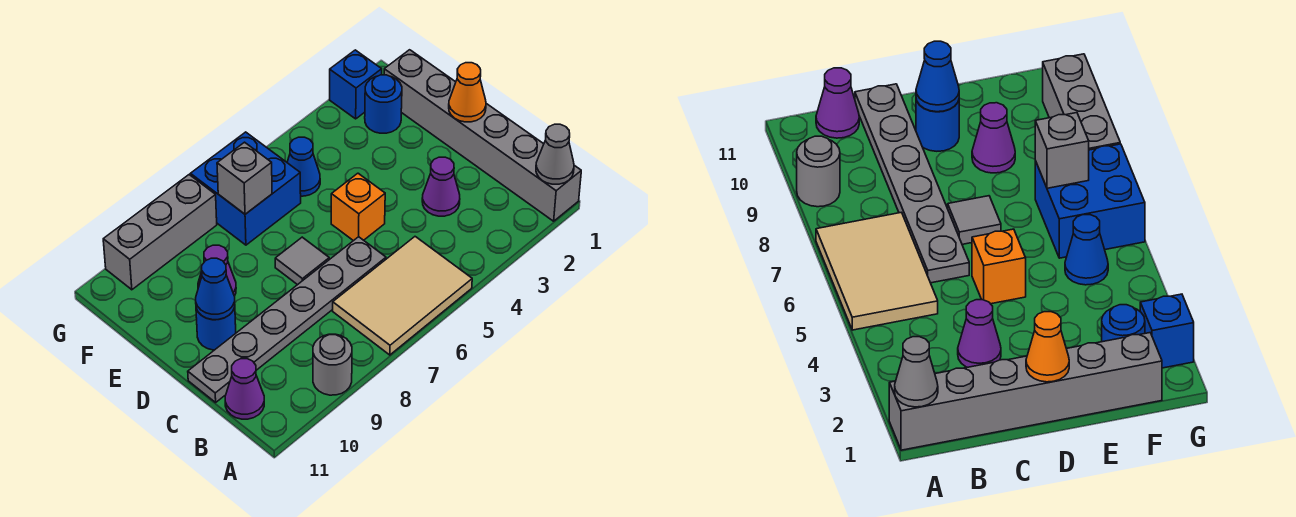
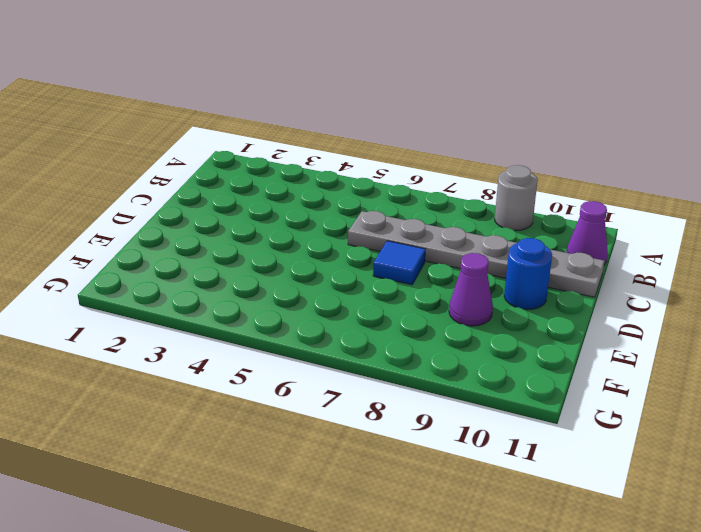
blue 1x1 tile [373,241,425,285] -> grey 1x1 tile [275,237,329,285]
none -> grey 1x6 brick [384,50,581,221]
none -> tan 2x3 tile [333,237,472,355]
none -> purple 1x1 cone [422,157,460,216]

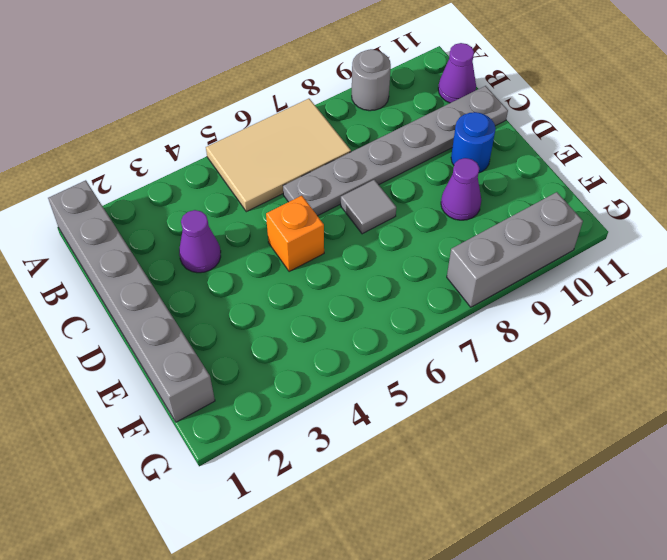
none -> blue 1x1 round brick [365,75,402,133]
none -> blue 1x1 cone [287,137,320,196]
none -> blue 2x2 brick [191,132,301,245]

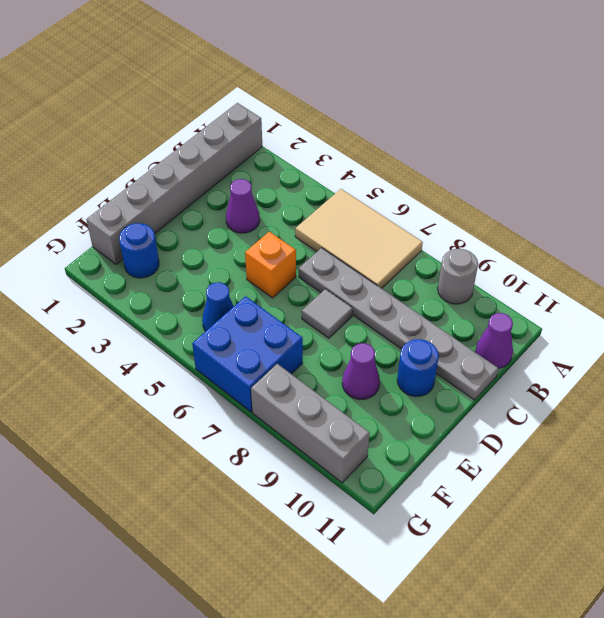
none -> blue 1x1 brick [330,50,382,119]
none -> grey 1x1 cone [536,124,574,184]
none -> orange 1x1 cone [449,63,486,122]

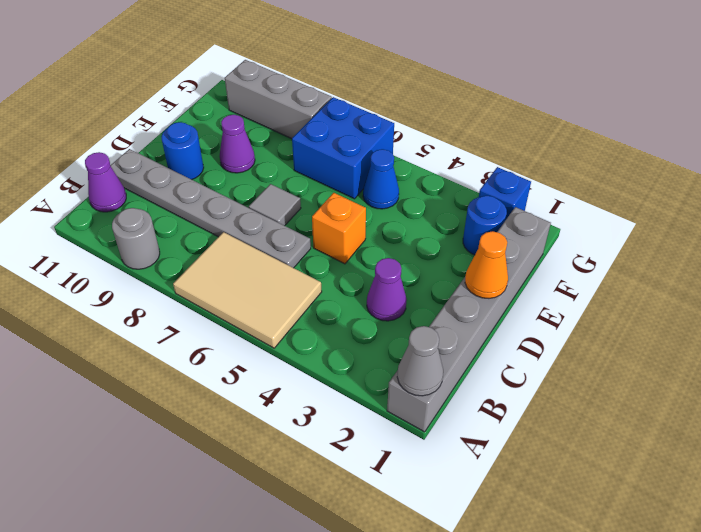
none -> blue 1x1 cone [196,258,235,320]
none -> grey 1x1 brick [217,142,272,214]

